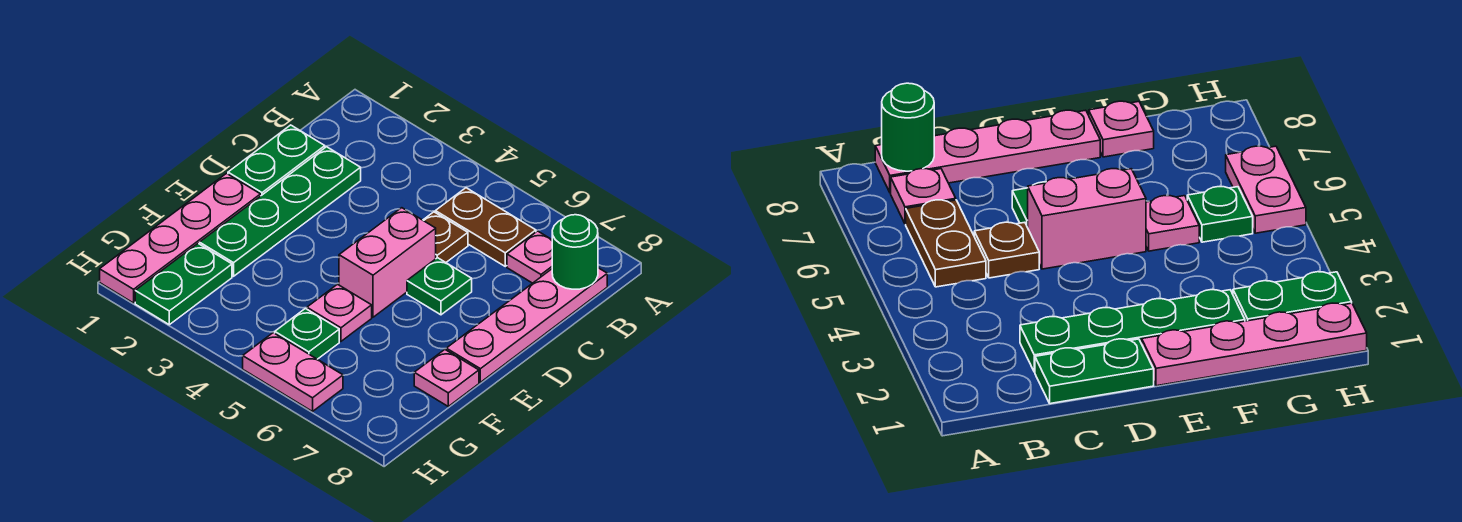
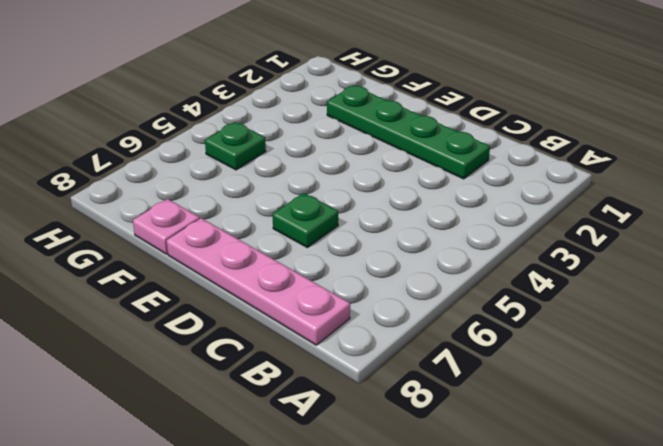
none -> brown 1x2 plate [435,188,536,266]
none -> pink 1x1 plate [507,231,552,283]
none -> green 1x2 plate [228,125,325,196]

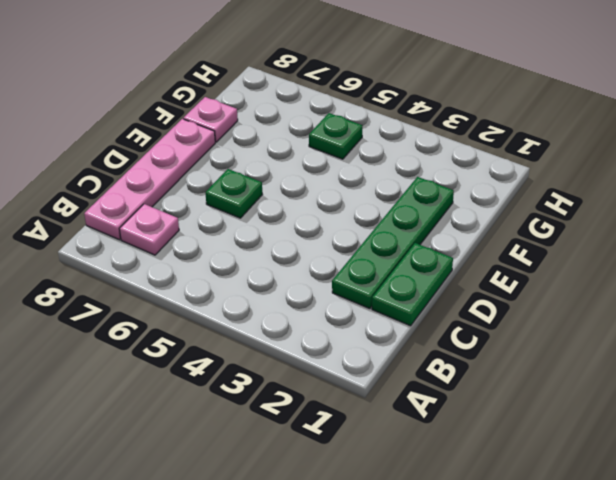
none -> brown 1x2 plate [435,188,536,266]
none -> brown 1x1 plate [423,212,468,262]
none -> pink 1x2 brick [339,208,436,317]

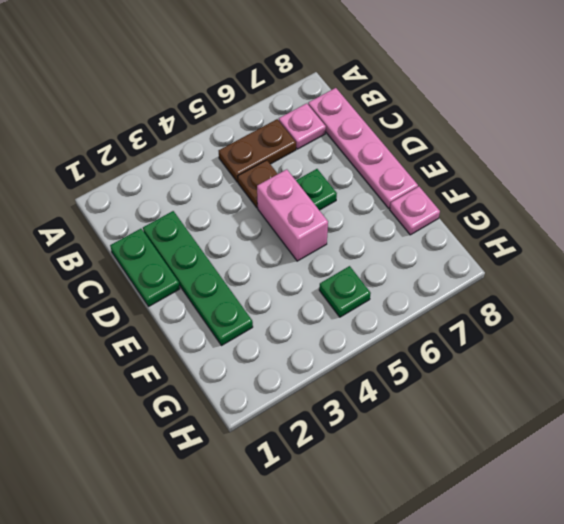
none -> pink 1x4 plate [100,174,261,303]
none -> pink 1x1 plate [307,284,372,341]
none -> green 1x2 plate [135,244,232,325]

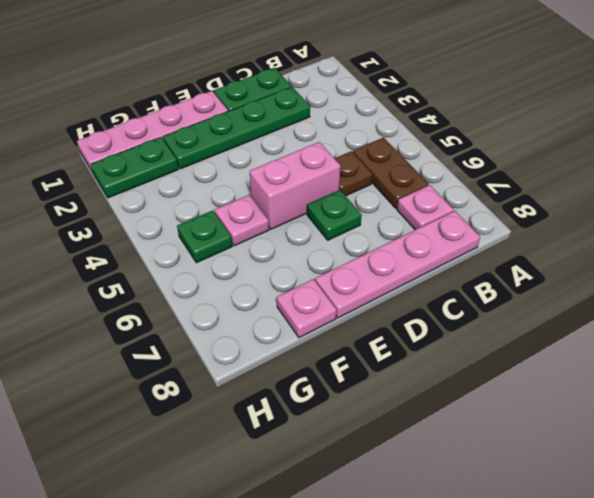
none -> pink 1x2 plate [243,333,343,411]
none -> green 1x1 round brick [552,215,598,289]

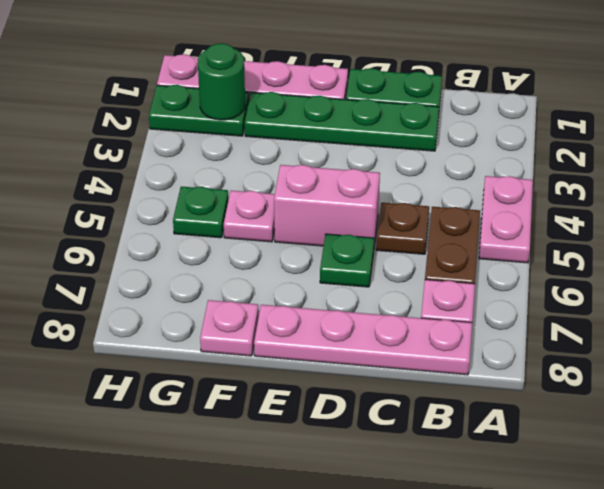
pink 1x2 plate [479,176,533,263] -> pink 1x2 plate moved to [243,333,343,411]
green 1x1 round brick [198,43,245,120] -> green 1x1 round brick moved to [552,215,598,289]

